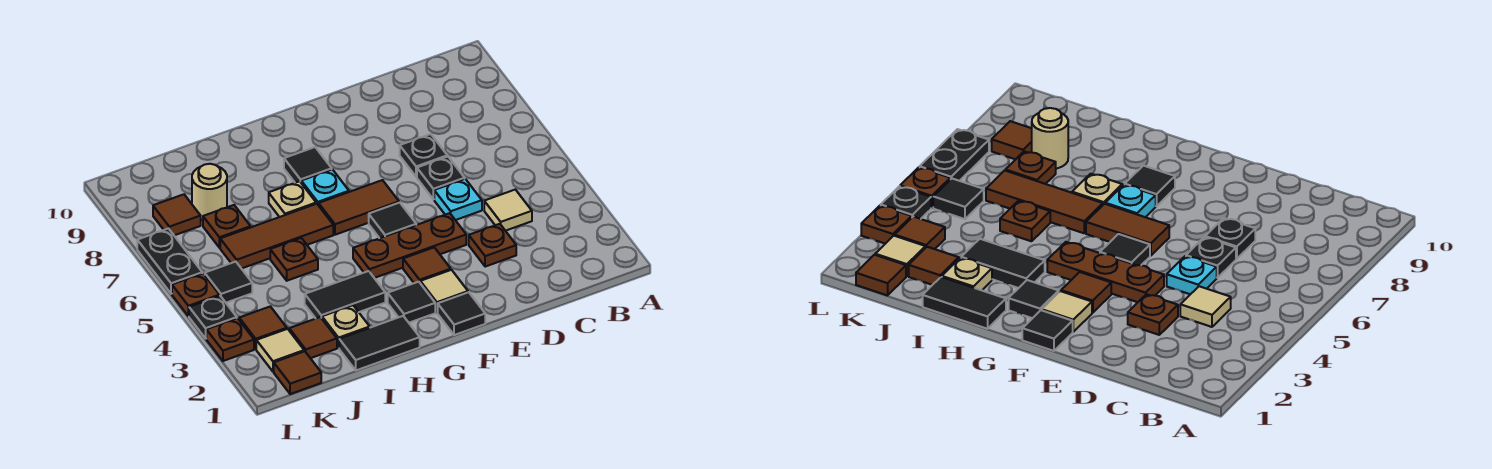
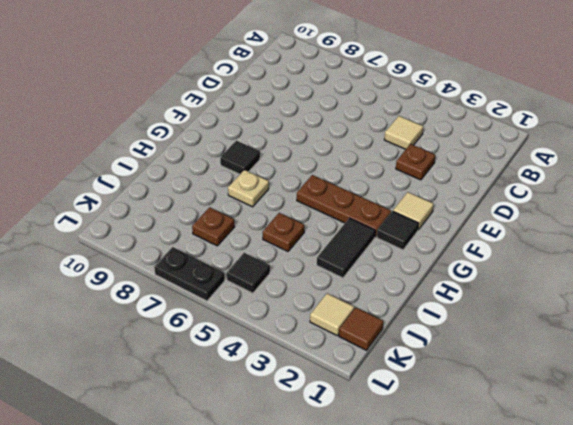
brown 1x3 plate [297,175,391,237] -> brown 1x3 plate turned to [353,213,466,278]
none -> cyan 1x1 plate [434,179,482,220]
none -> black 1x1 plate [417,156,465,199]
none -> black 1x1 plate [400,134,447,177]
none -> black 1x1 tile [438,292,485,335]

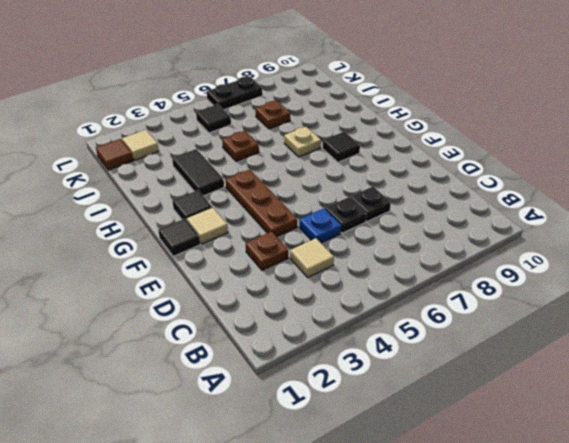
blue 1x1 plate [299,208,341,243] -> cyan 1x1 plate [434,179,482,220]
none -> brown 1x1 tile [403,248,451,283]
none -> black 1x1 tile [369,203,416,238]
none -> brown 1x2 tile [319,180,399,235]
none -> cyan 1x1 plate [301,170,349,205]

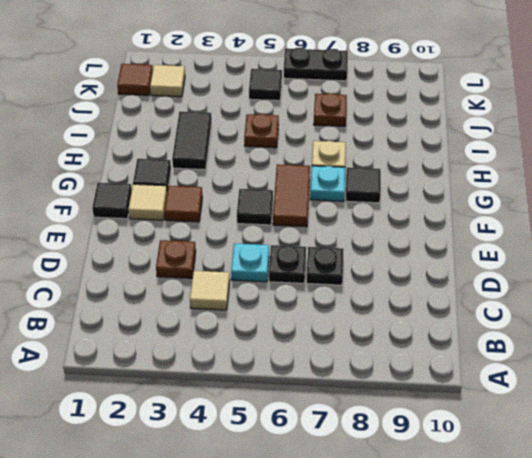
none -> brown 1x3 plate [353,213,466,278]
none -> black 1x2 tile [339,316,420,370]
none -> brown 1x3 tile [220,204,333,269]
none -> tan 1x1 plate [322,305,370,348]

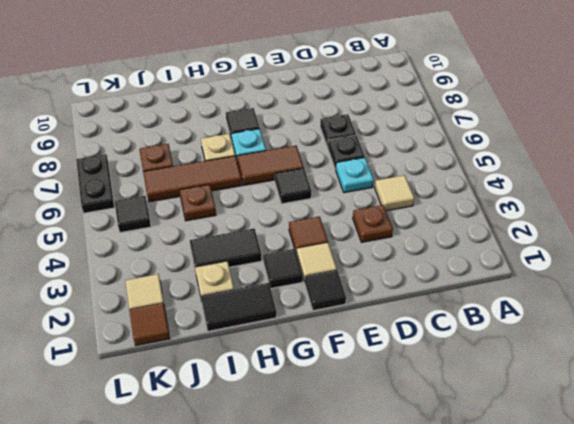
none -> brown 1x3 plate [353,213,466,278]
none -> brown 1x1 tile [289,317,337,358]
none -> tan 1x1 round brick [192,164,227,220]
none -> brown 1x1 tile [239,307,287,349]

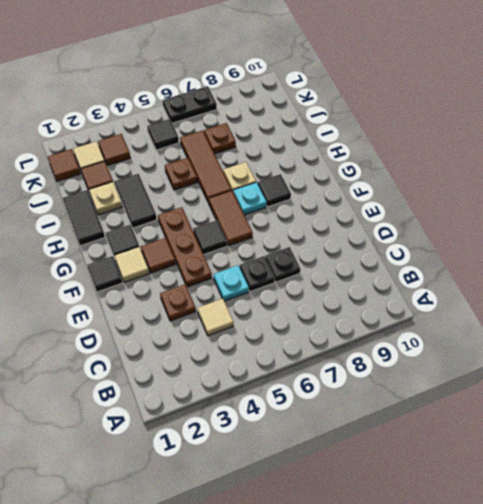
none -> tan 1x1 round brick [192,164,227,220]
none -> brown 1x1 tile [153,194,201,235]
none -> brown 1x1 plate [206,318,254,361]
none -> black 1x1 plate [189,296,237,338]

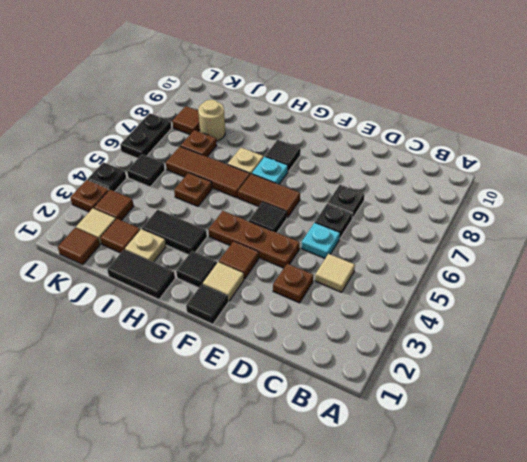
none -> brown 1x1 plate [172,273,220,316]

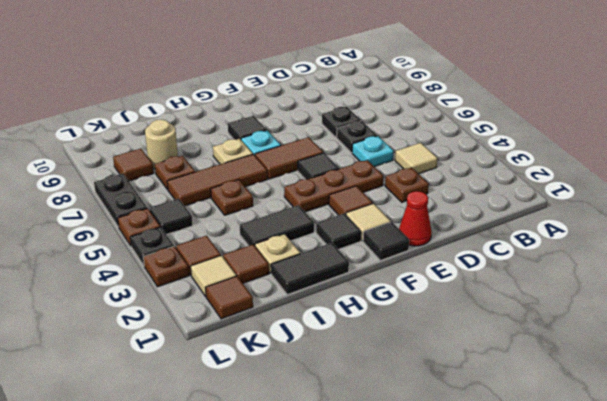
red 1x1 cone [399,191,432,246] -> none

